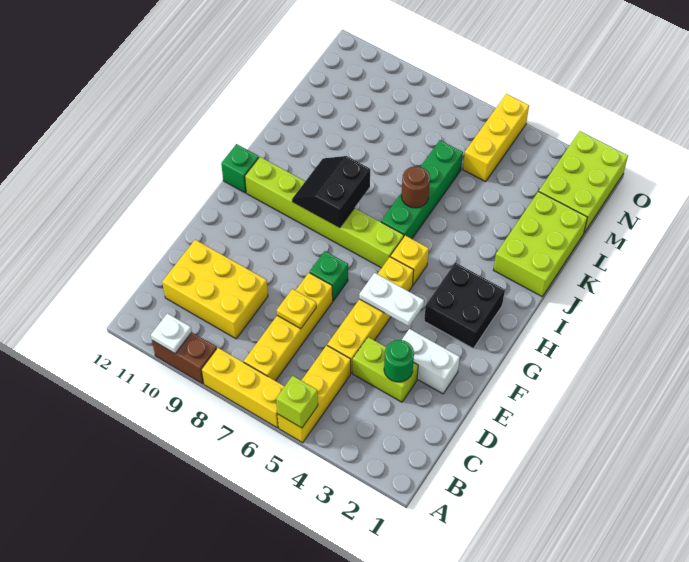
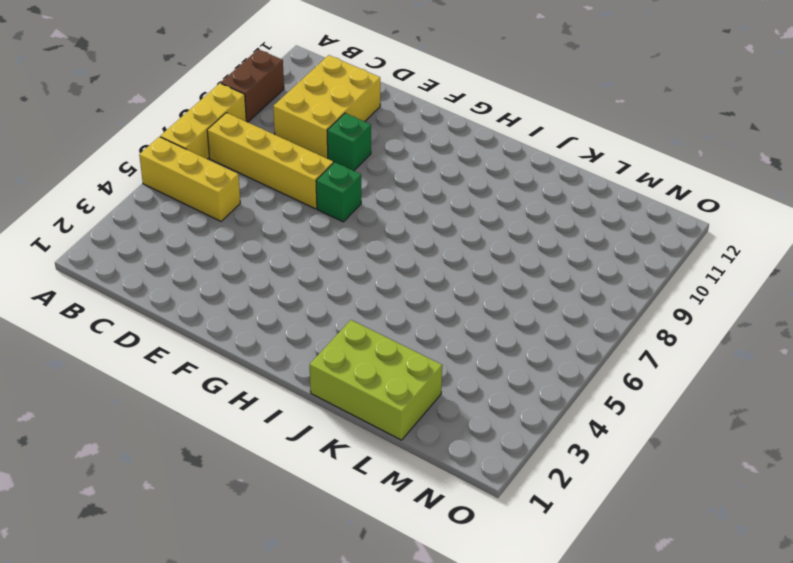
green 1x1 brick [327,113,371,171] -> green 1x1 brick moved to [221,144,259,193]
none -> lime 1x2 brick [353,337,418,402]
none -> yellow 1x4 brick [327,257,414,373]
none -> white 1x2 brick [402,329,460,394]

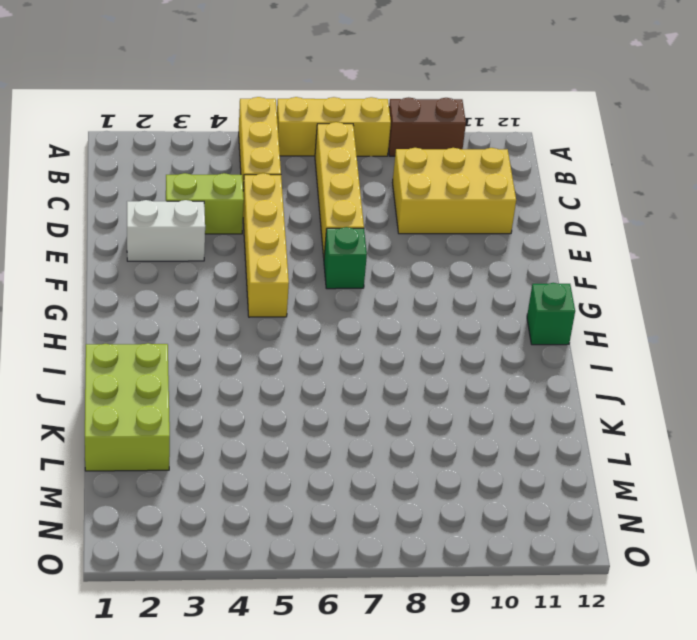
none -> black 2x2 brick [424,262,505,349]
none -> yellow 1x1 brick [390,235,429,285]
none -> lime 1x6 brick [245,157,404,268]

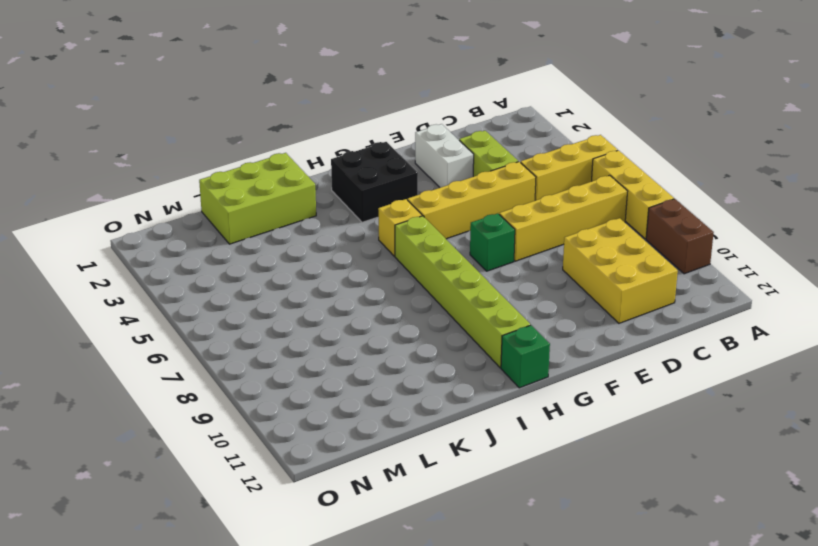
none -> green 1x4 brick [381,140,463,239]
none -> lime 2x3 brick [539,131,628,233]
none -> yellow 1x3 brick [463,94,529,182]

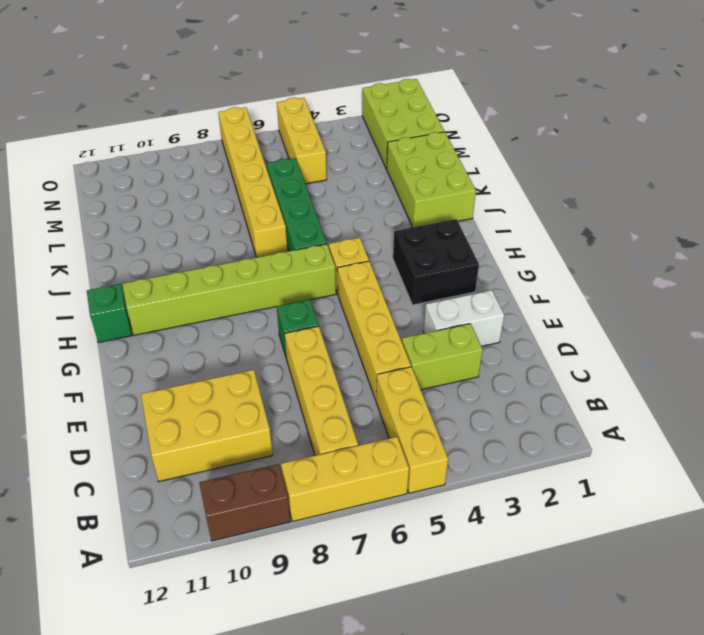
yellow 1x6 brick [218,107,287,257] -> none
none -> lime 1x1 brick [276,376,318,428]
none -> white 1x1 plate [151,313,192,353]
none -> green 1x1 round brick [384,340,414,382]

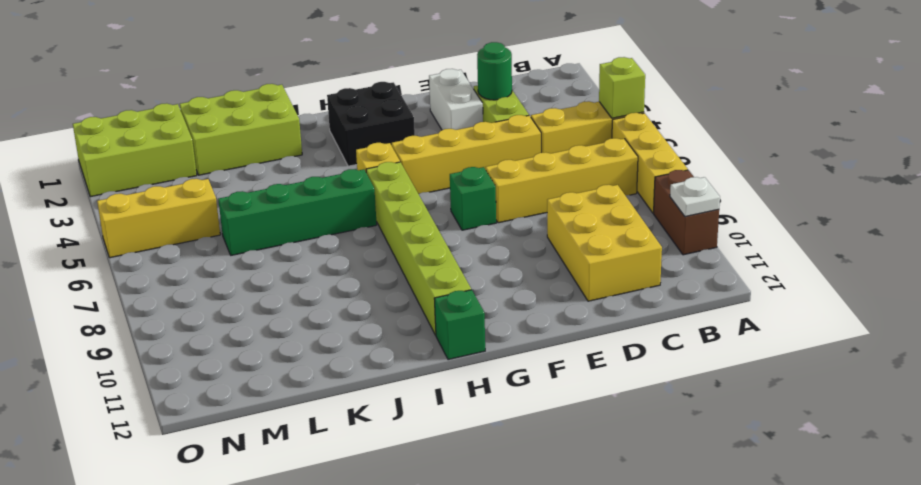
none -> yellow 1x1 plate [277,289,316,329]
none -> white 1x2 plate [359,273,424,326]
none -> black 2x2 slope [292,156,370,228]

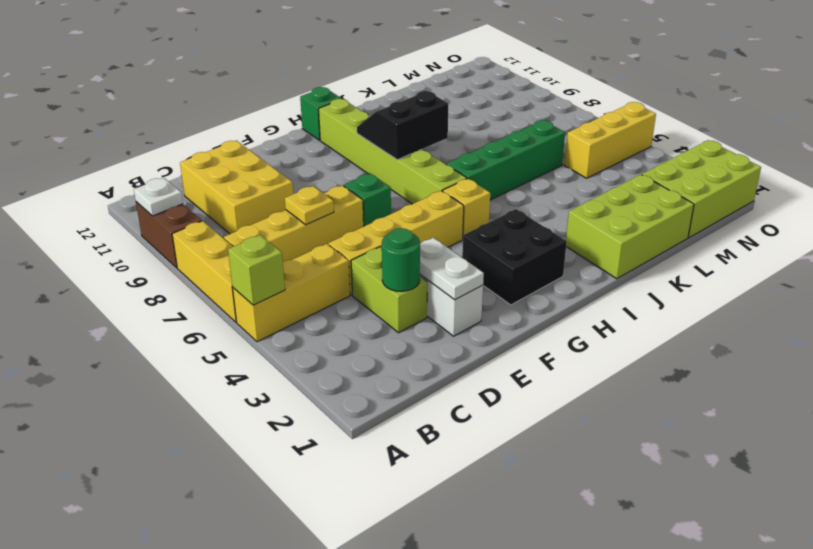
white 1x2 plate [420,238,484,300] -> white 1x2 plate moved to [359,273,424,326]
none -> brown 1x1 round brick [401,166,430,208]

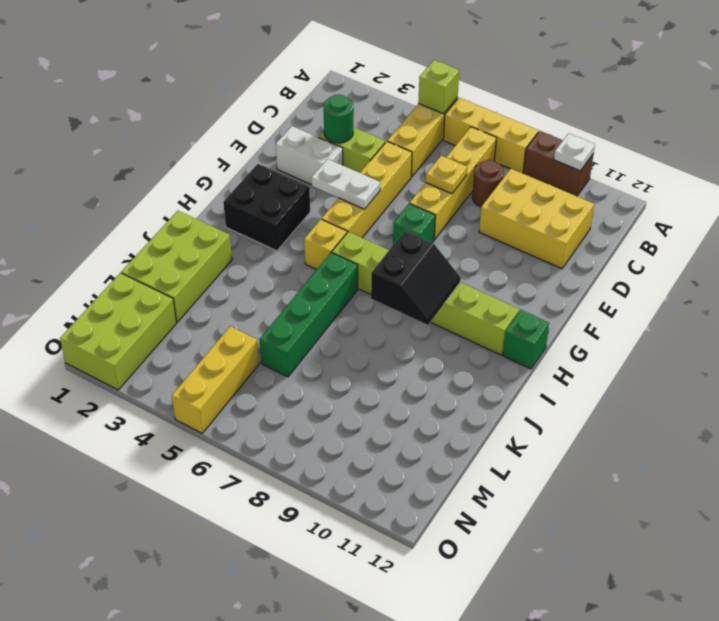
brown 1x1 round brick [472,160,504,207] -> brown 1x1 round brick moved to [401,166,430,208]

